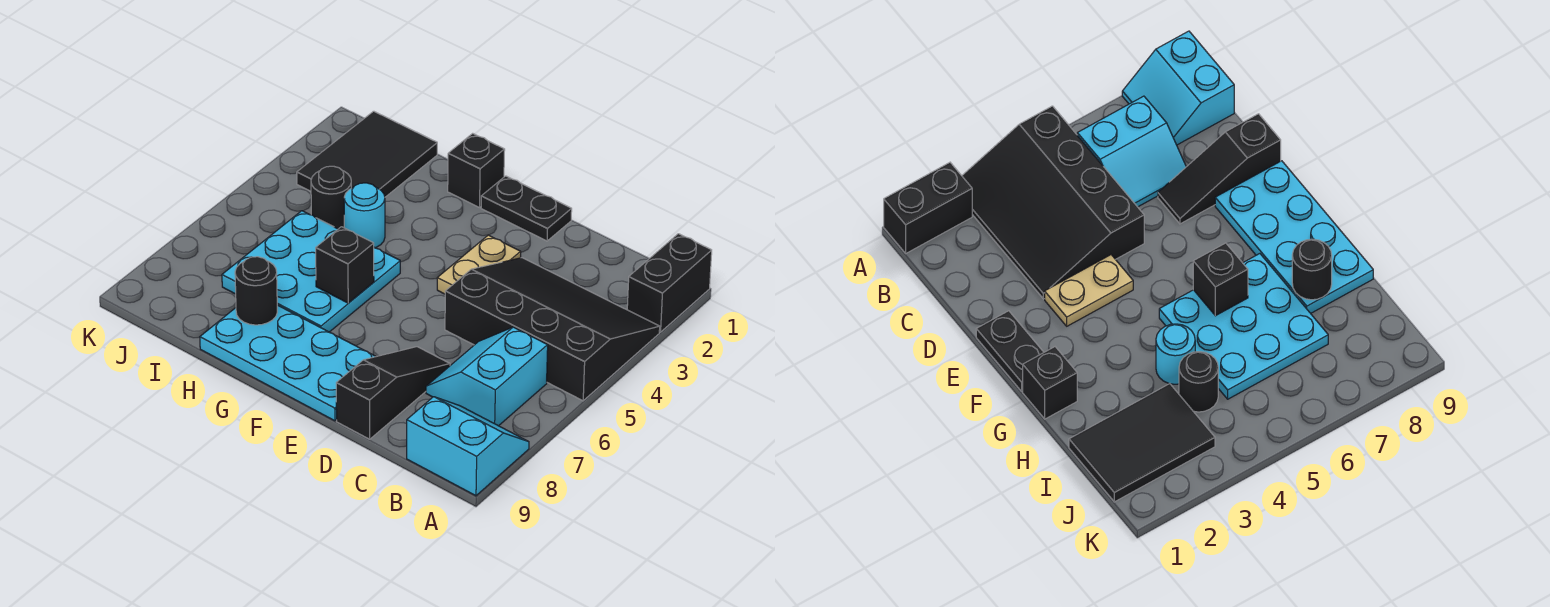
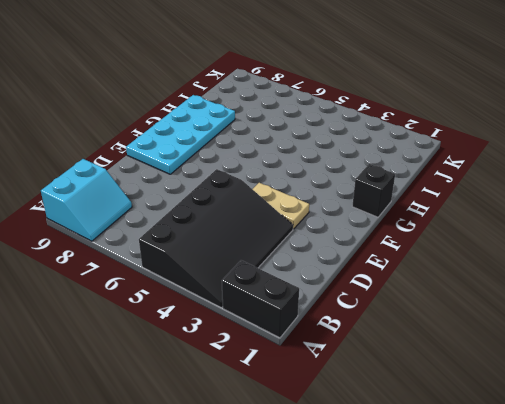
none -> cyan 2x2 slope [426,327,548,426]
none -> black 1x3 slope [336,347,450,439]
none -> black 1x2 plate [481,176,572,241]

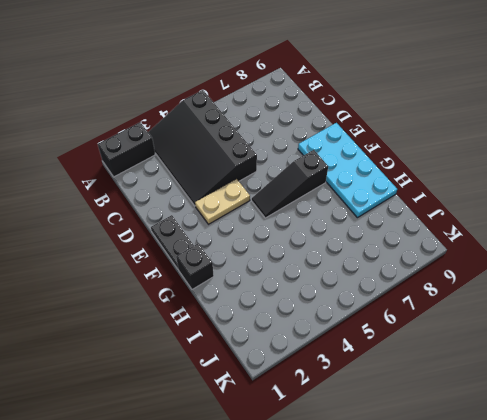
black 1x3 slope [252,150,328,218] -> black 1x3 slope moved to [336,347,450,439]
none -> cyan 2x2 slope [407,397,529,496]
none -> cyan 2x2 slope [426,327,548,426]
none -> cyan 3x3 plate [222,211,400,332]

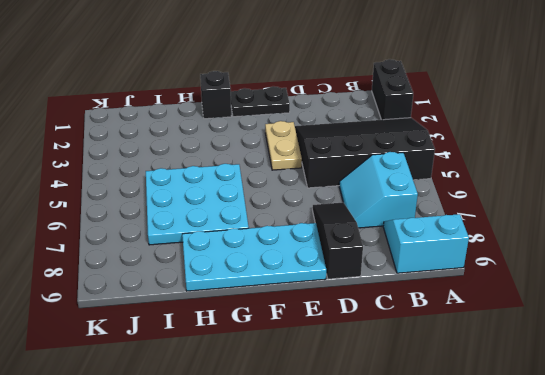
none -> cyan 1x1 round brick [344,183,385,248]
none -> black 2x3 tile [297,111,437,197]
none -> black 1x1 round brick [311,166,351,229]

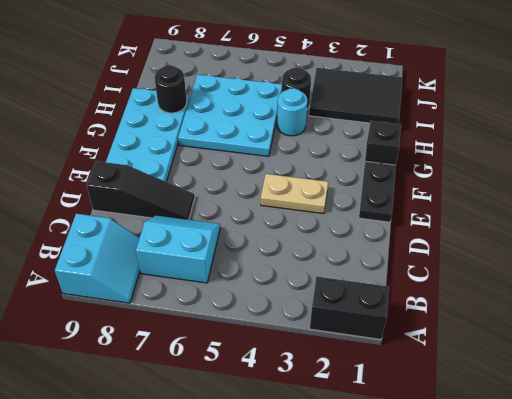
none -> black 3x4 slope [445,258,660,401]
none -> black 1x1 brick [316,227,374,303]

